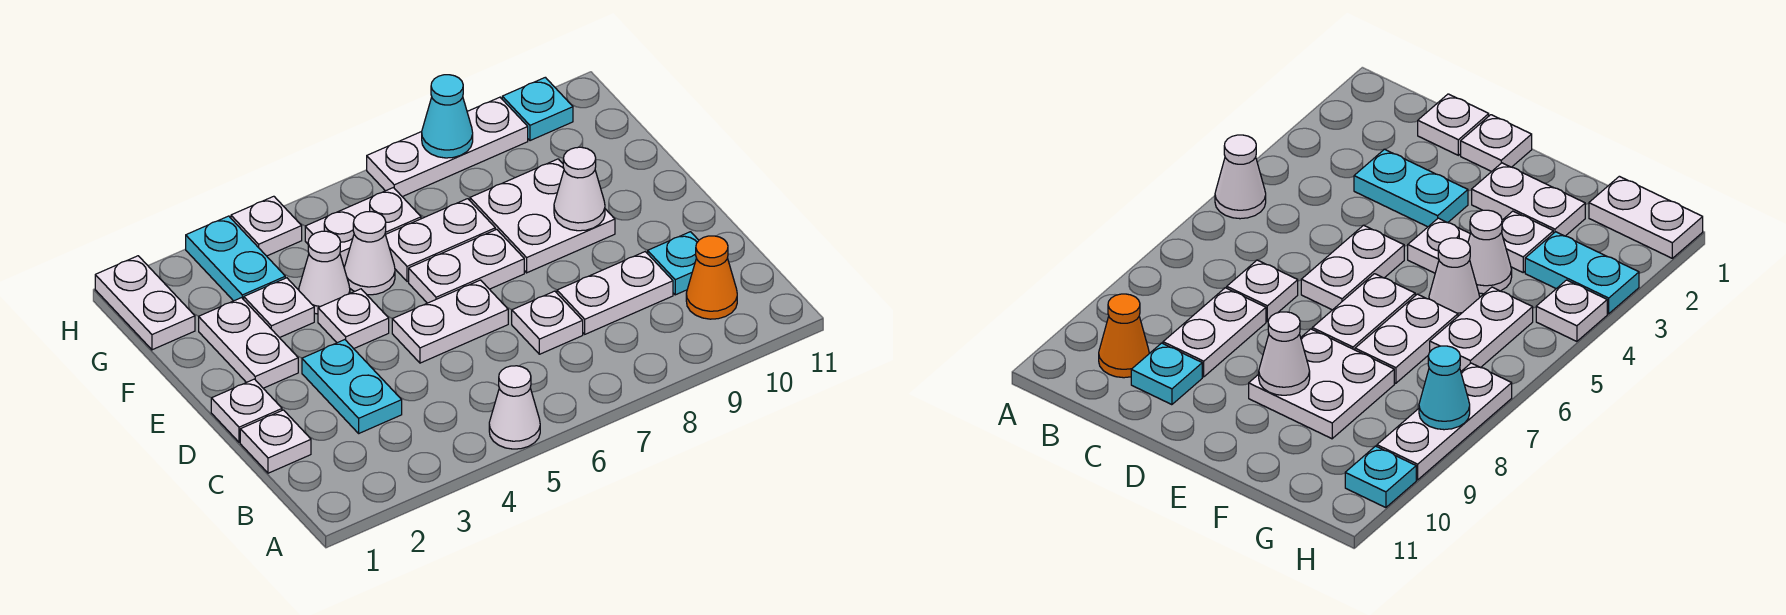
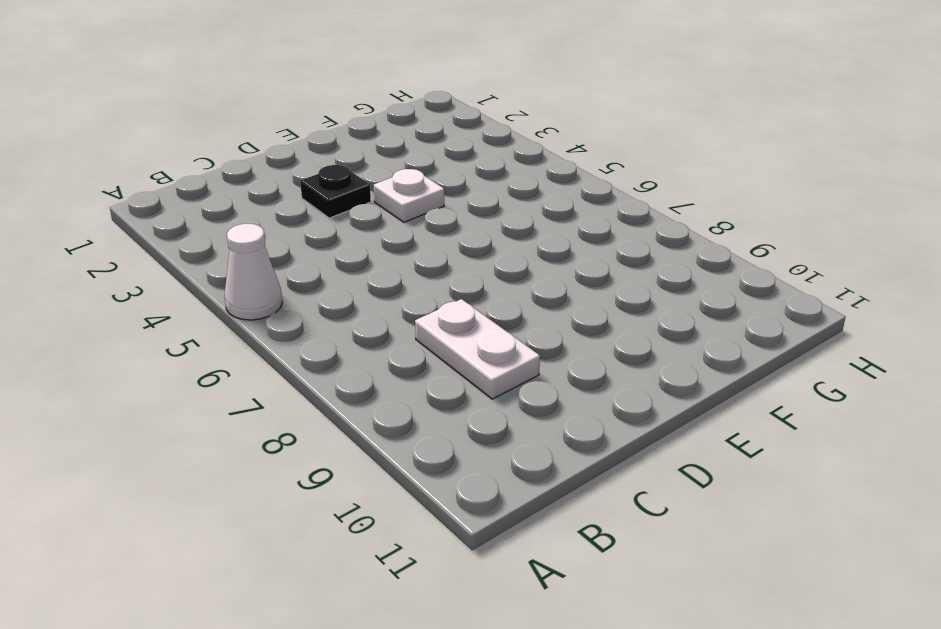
black 1x1 plate [300,165,371,218] -> cyan 1x2 plate [302,340,402,433]
none -> orange 1x1 cone [686,236,737,319]
none -> white 1x1 plate [240,410,311,473]
none -> white 1x1 plate [512,291,583,354]

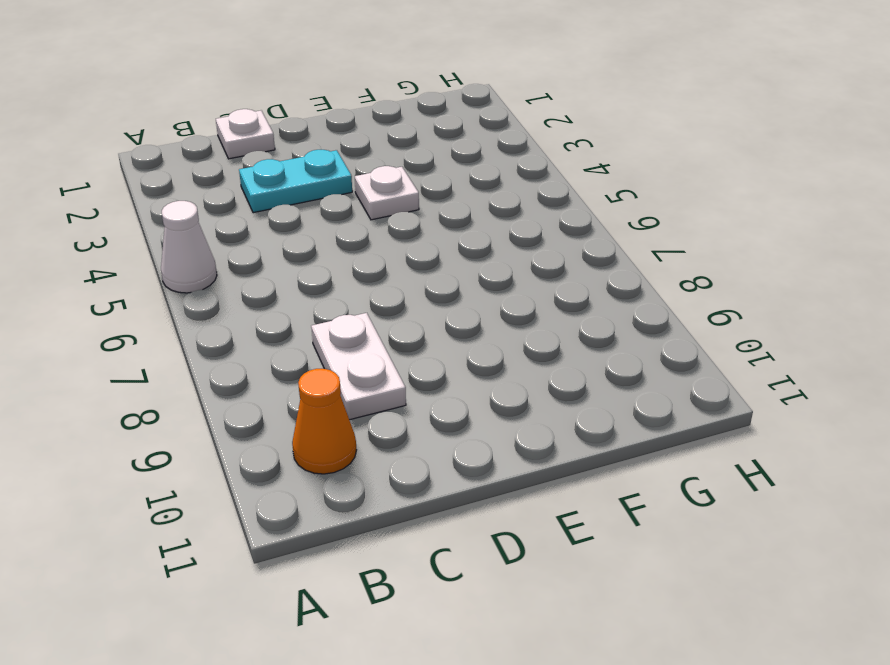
none -> white 1x1 plate [512,291,583,354]
none -> cyan 1x1 plate [648,232,699,295]
none -> white 1x1 plate [211,379,282,442]

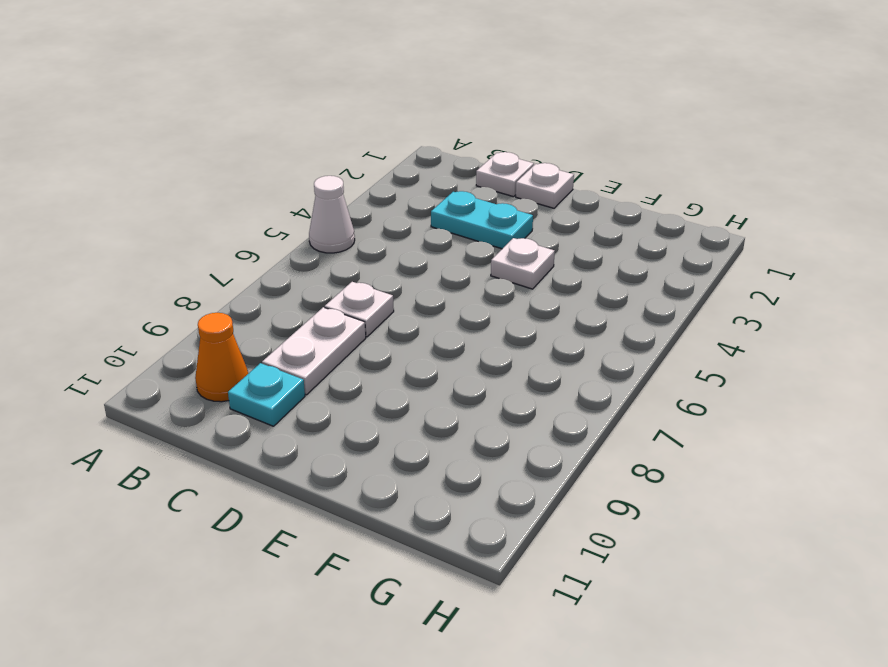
none -> white 1x2 plate [392,280,508,363]
none -> white 1x2 plate [199,298,298,388]
none -> white 1x2 plate [409,229,524,303]

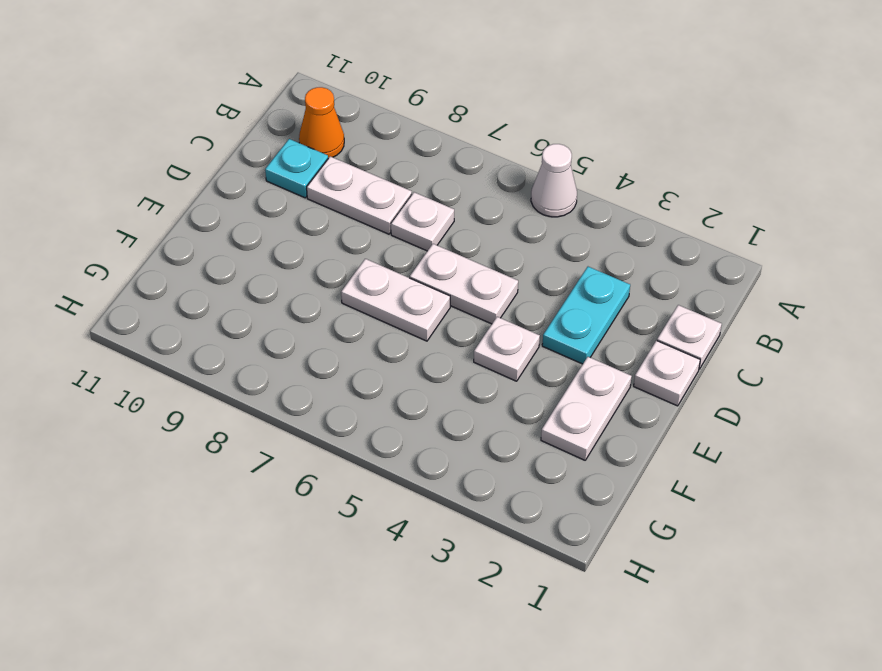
none -> white 2x2 plate [470,159,615,273]
none -> white 1x1 plate [244,278,314,338]
none -> white 1x1 cone [299,231,350,314]

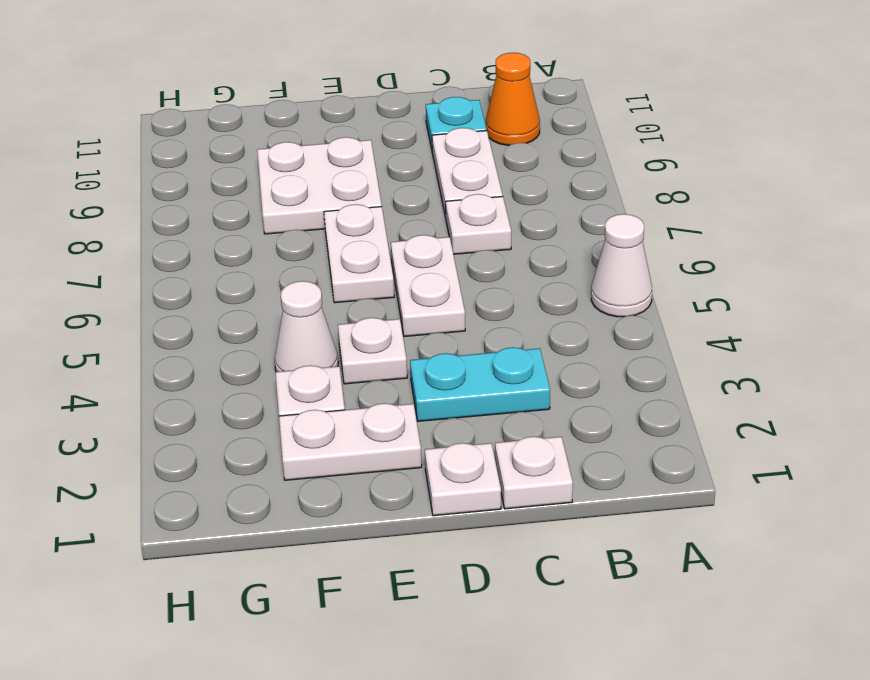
none -> white 1x1 cone [344,212,395,295]
none -> white 1x2 plate [386,199,495,282]
none -> white 1x2 plate [95,256,195,350]

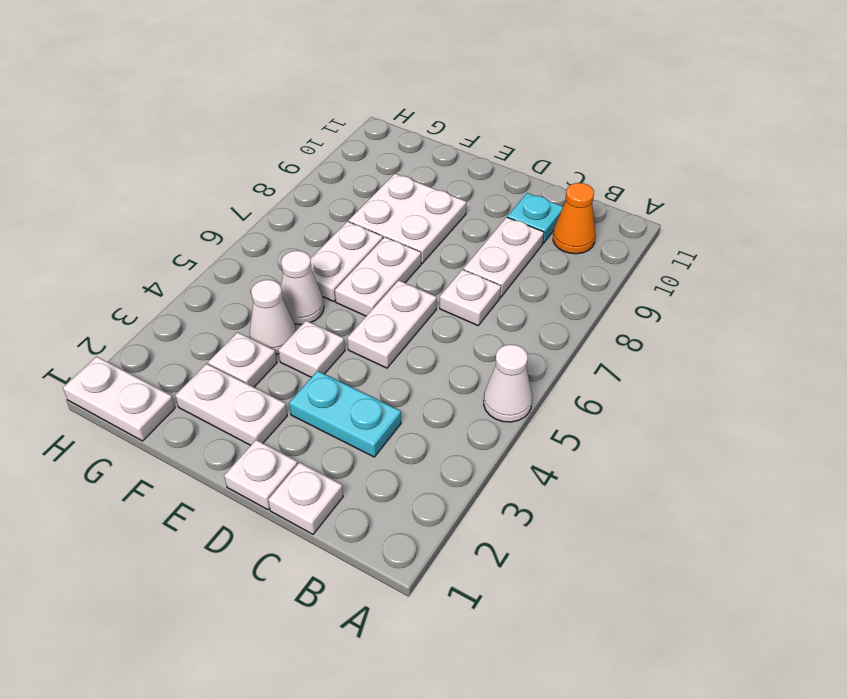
none -> cyan 1x2 plate [186,216,285,301]
none -> white 1x2 plate [305,188,421,266]
none -> white 1x1 plate [231,196,302,256]

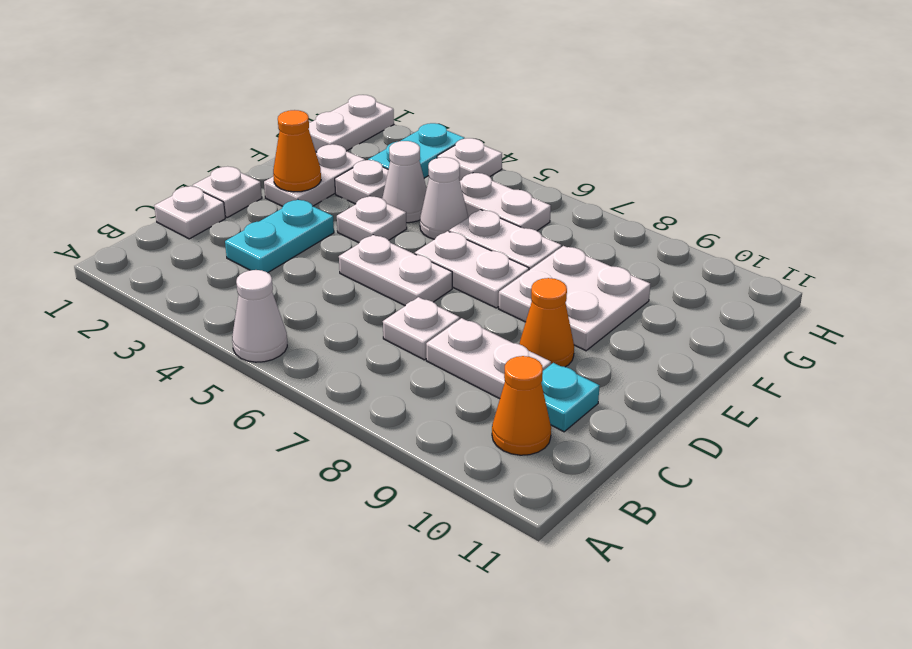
orange 1x1 cone [519,278,574,367] -> none
orange 1x1 cone [273,110,321,192] -> none
none -> white 1x3 plate [367,97,528,197]
none -> cyan 1x1 plate [502,77,573,141]
none -> white 1x1 cone [554,147,605,231]

